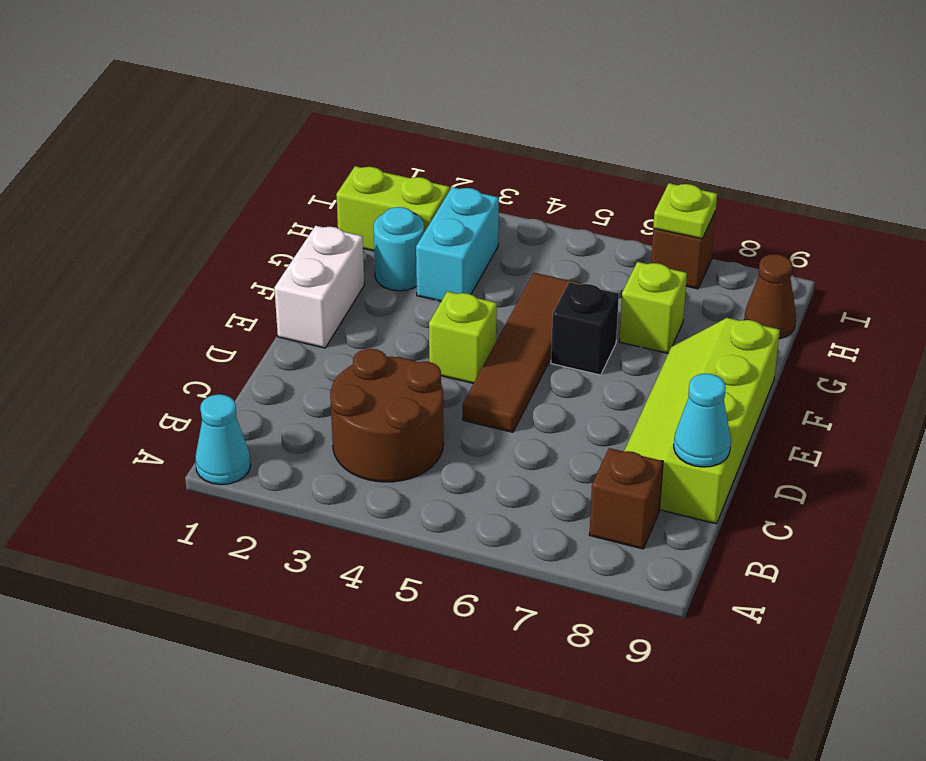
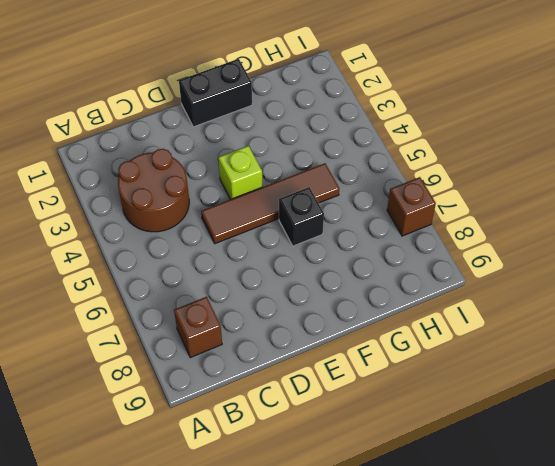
black 1x2 brick [179,59,252,127] -> white 1x2 brick [274,226,364,348]
none -> cyan 1x1 cone [195,394,251,485]
none -> lime 2x4 slope [624,318,780,524]
none -> cyan 1x1 round brick [374,207,424,291]

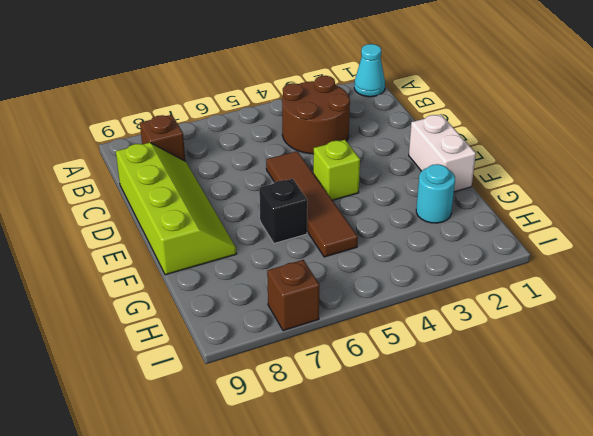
none -> cyan 1x2 brick [416,187,499,301]
none -> lime 1x1 brick [619,262,687,353]
none -> lime 1x2 brick [336,166,450,251]

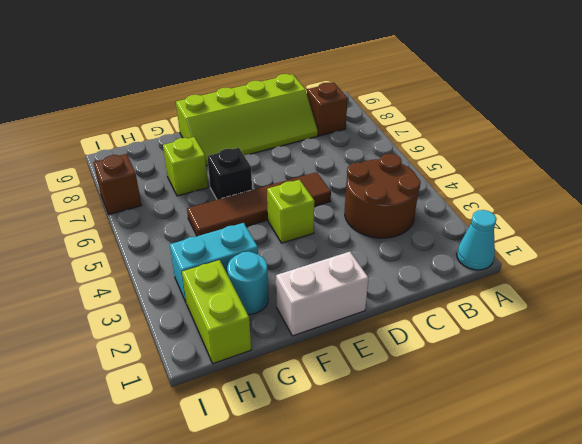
none -> brown 1x1 cone [744,254,796,339]
none -> cyan 1x1 cone [674,373,731,467]
none -> lime 1x1 plate [653,183,717,239]

